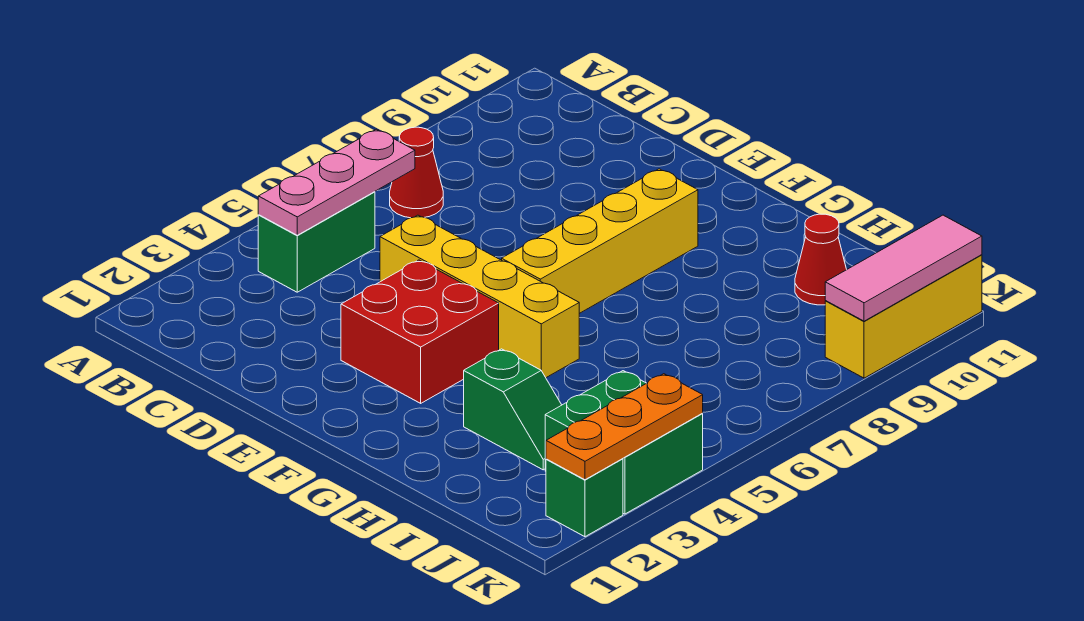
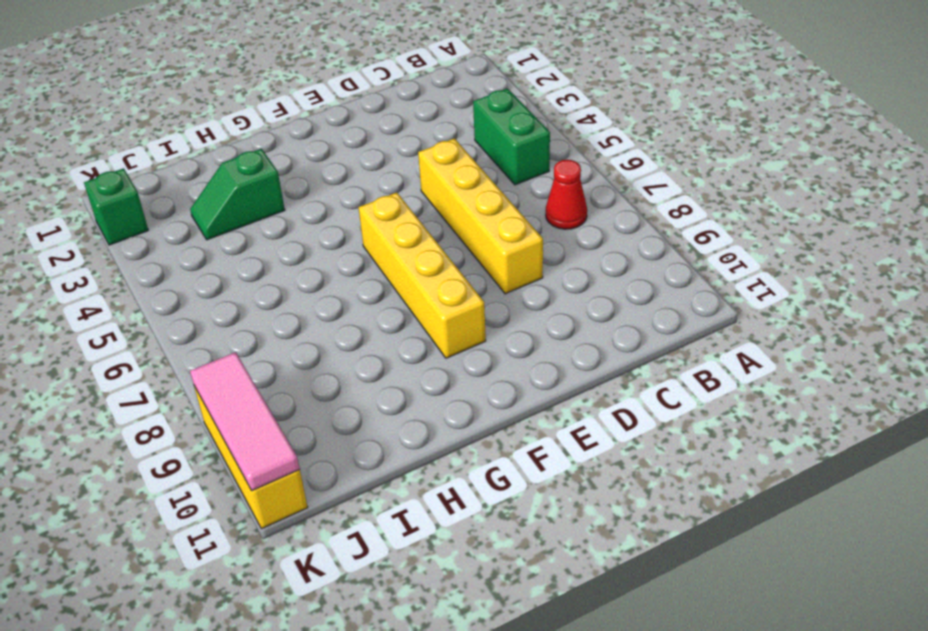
yellow 1x4 brick [418,138,543,294] -> yellow 1x4 brick turned to [380,215,579,378]
none -> red 2x2 brick [341,260,499,403]
none -> red 1x1 cone [795,214,847,305]
none -> green 2x2 brick [545,371,703,514]

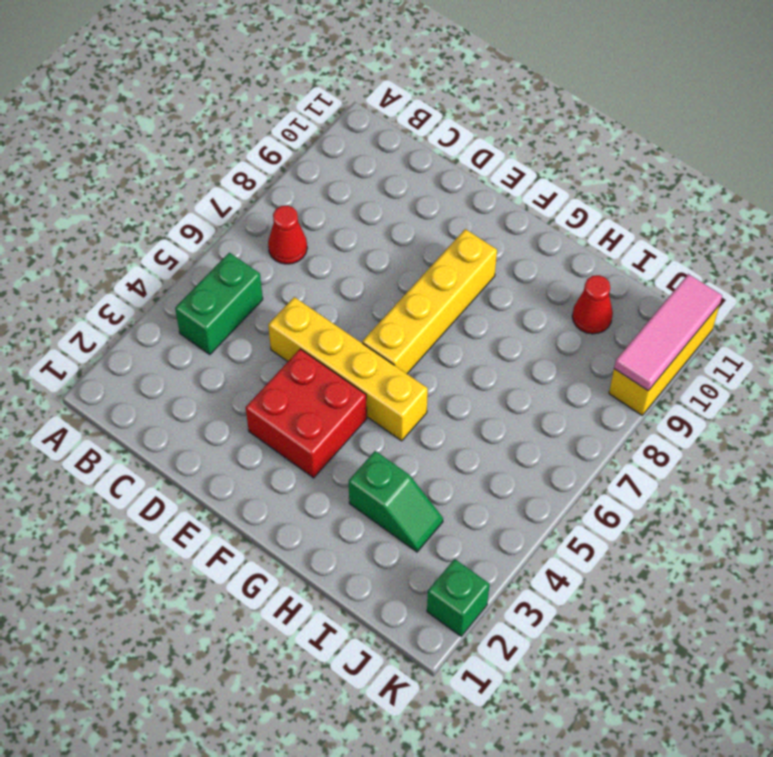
none -> green 2x2 brick [545,371,703,514]
none -> pink 1x3 plate [258,129,415,235]
none -> orange 1x3 plate [546,374,703,480]

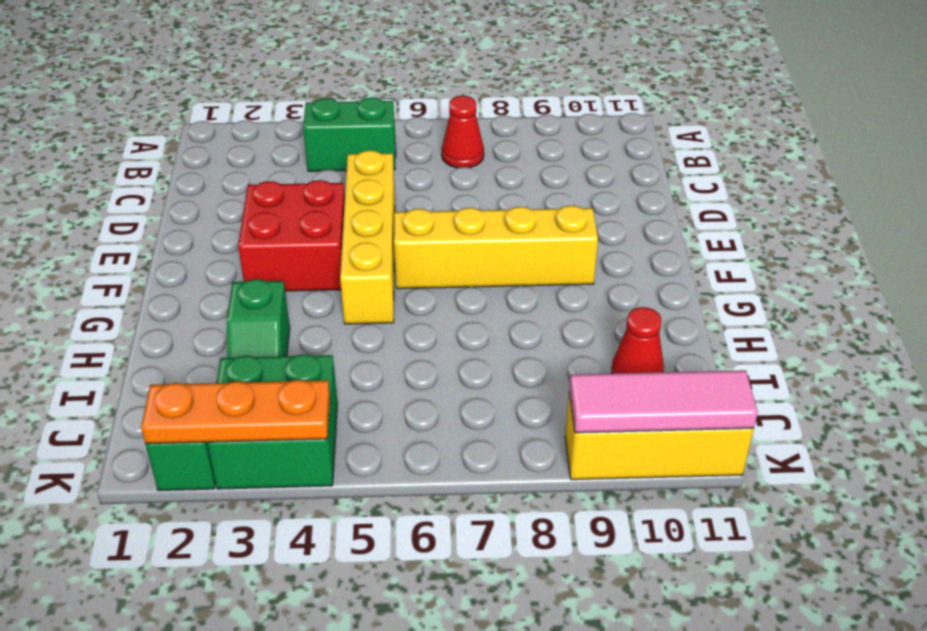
none -> pink 1x3 plate [258,129,415,235]

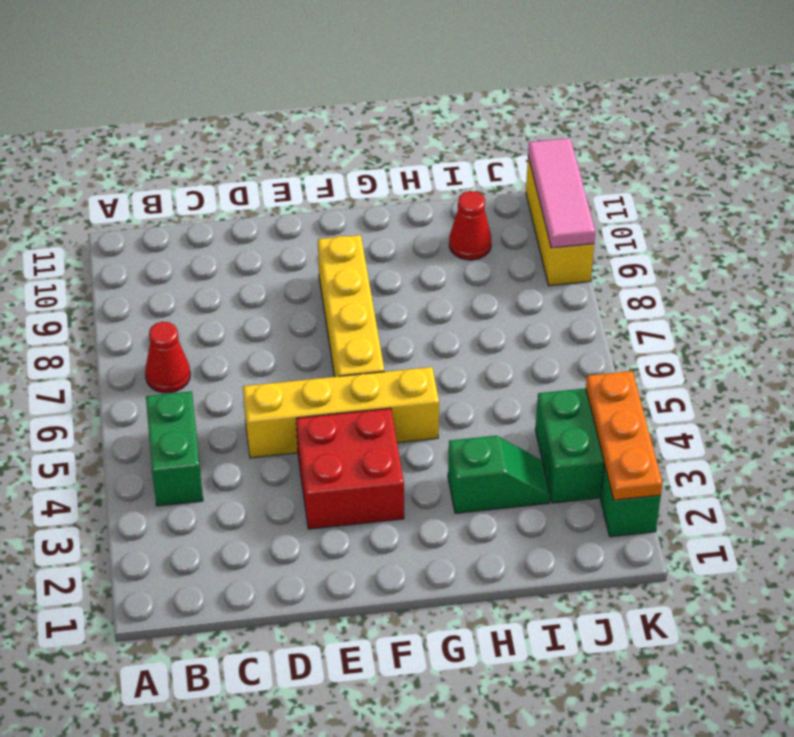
none -> pink 1x3 plate [258,129,415,235]

